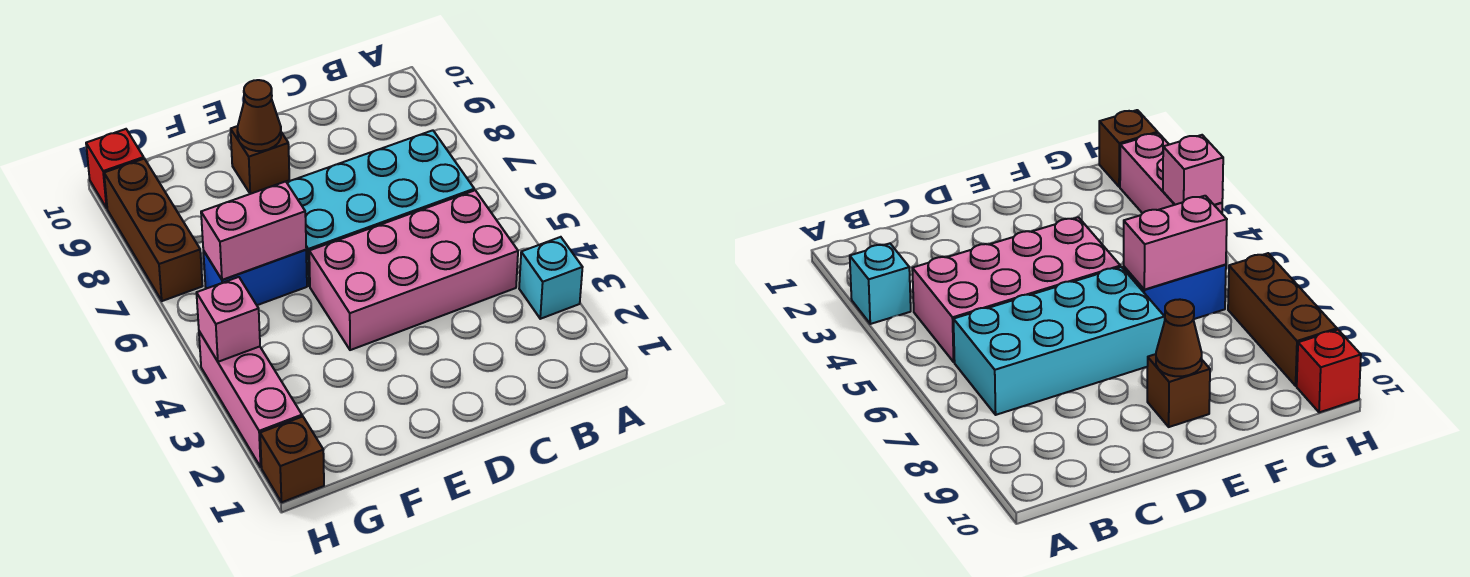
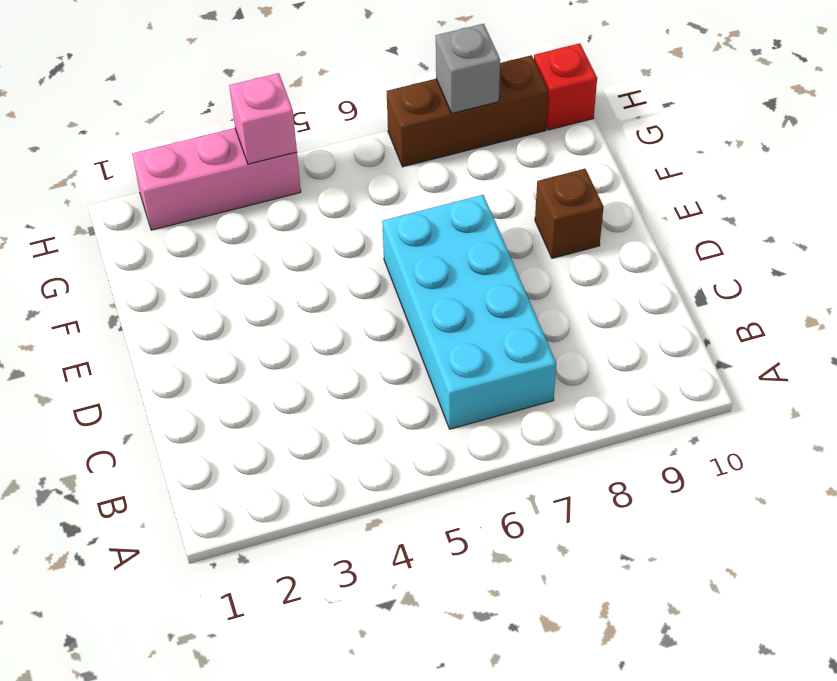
grey 1x1 brick [436,24,500,113] -> none
none -> cyan 1x1 brick [519,237,583,319]
none -> pink 2x4 brick [309,190,518,350]
none -> blue 1x2 brick [203,250,307,305]

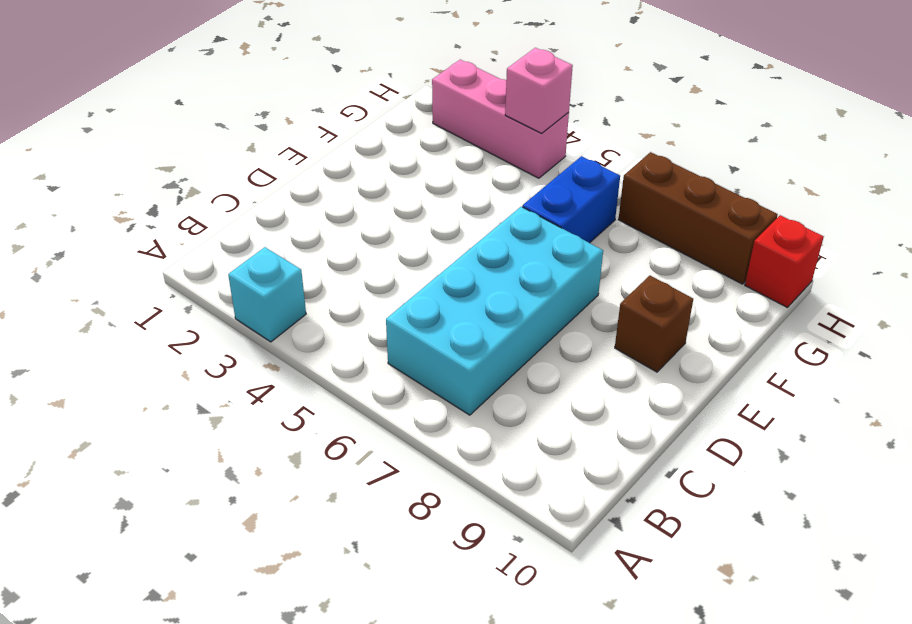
none -> pink 2x4 brick [309,190,518,350]
none -> brown 1x1 brick [260,416,324,502]
none -> brown 1x1 cone [237,80,281,151]

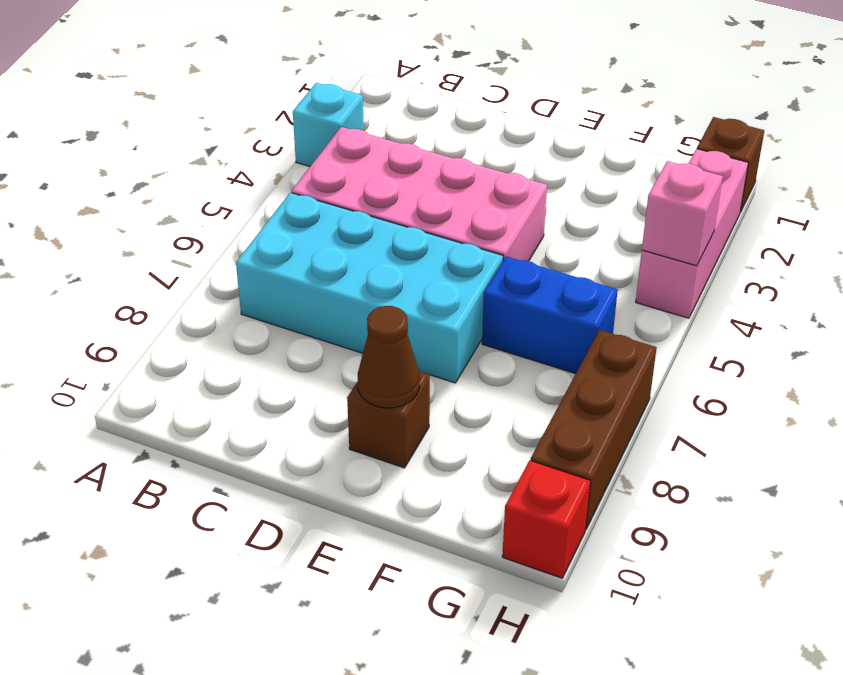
none -> pink 1x2 brick [201,181,306,280]

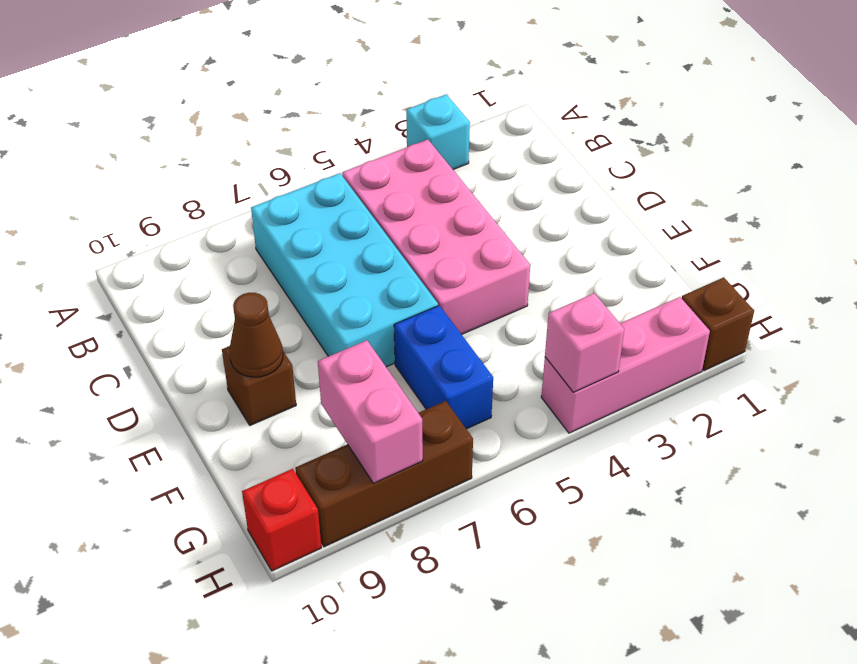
pink 1x2 brick [318,340,423,483] -> pink 1x2 brick moved to [201,181,306,280]

